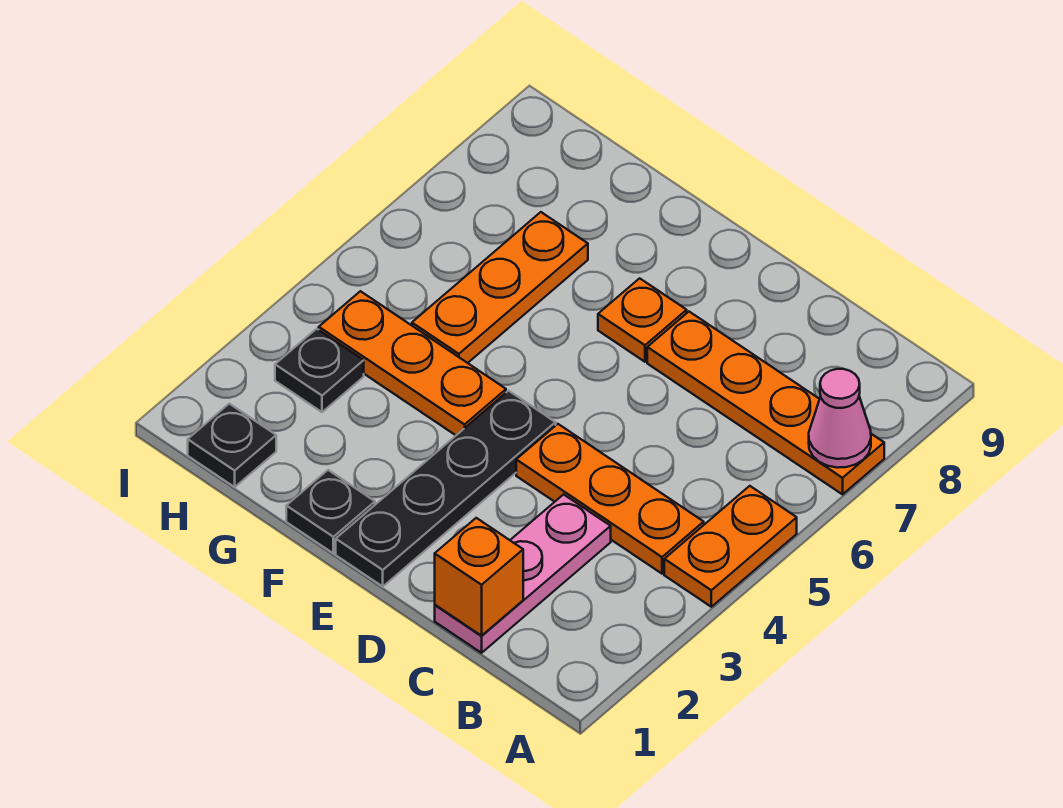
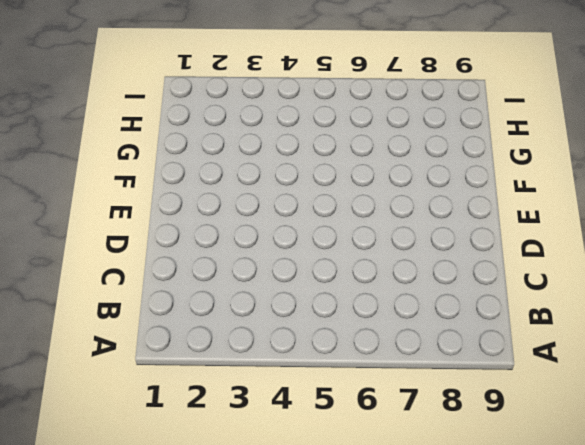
none -> orange 1x2 plate [664,486,797,607]
none -> orange 1x4 plate [647,312,884,494]
none -> orange 1x3 plate [516,424,704,574]

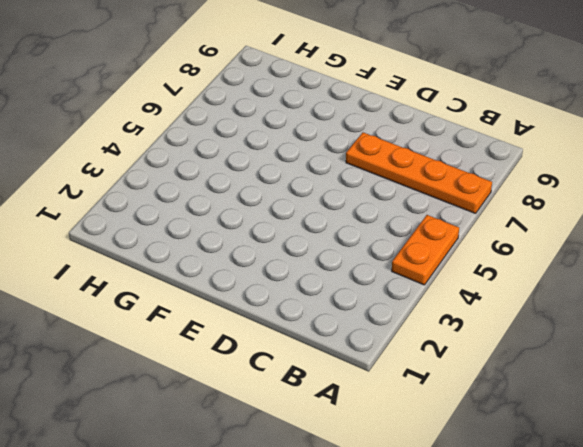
none -> orange 1x3 plate [516,424,704,574]
none -> pink 1x3 plate [435,494,611,653]
none -> black 1x4 plate [336,391,556,586]

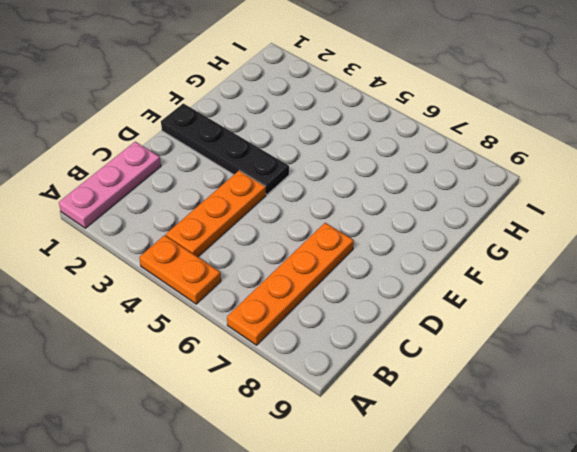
pink 1x3 plate [59,142,161,228] -> pink 1x3 plate turned to [435,494,611,653]
none -> orange 1x1 plate [598,278,687,362]
none -> black 1x1 plate [286,470,375,553]
none -> orange 1x3 plate [319,291,506,435]

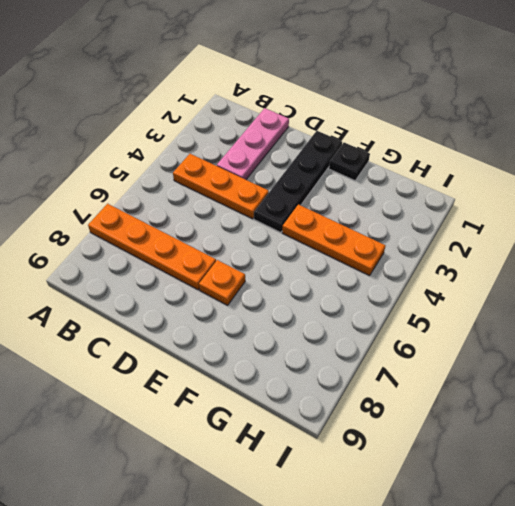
none -> orange 1x2 plate [664,486,797,607]
none -> orange 1x3 plate [412,212,588,363]
none -> black 1x1 plate [188,404,276,487]

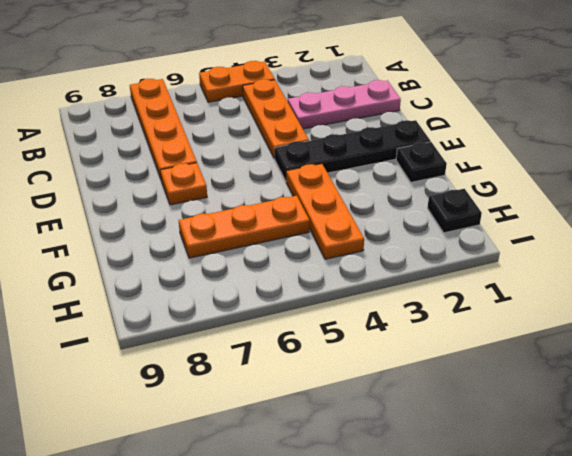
none -> black 1x1 plate [275,329,364,412]
none -> pink 1x1 cone [809,369,871,468]
none -> orange 1x1 brick [435,518,523,636]

